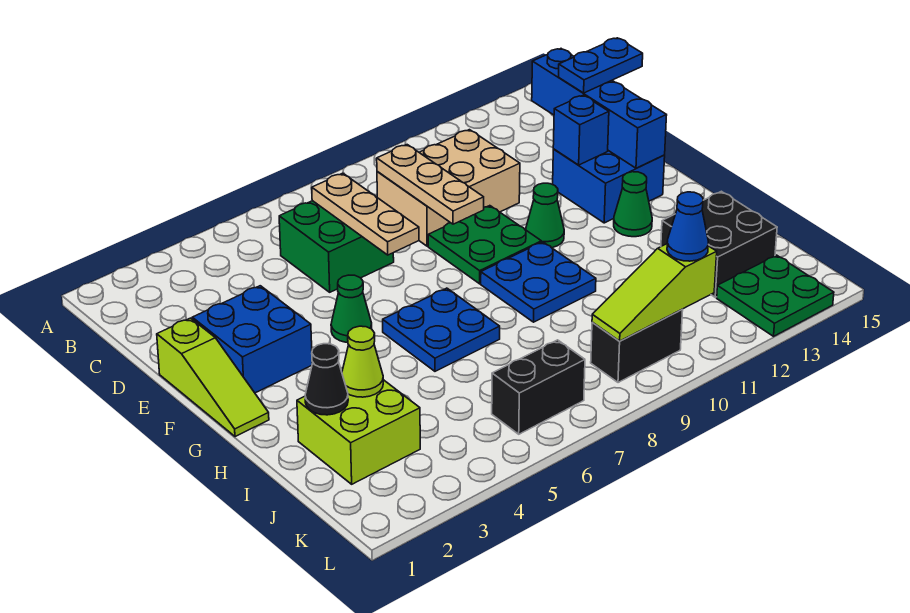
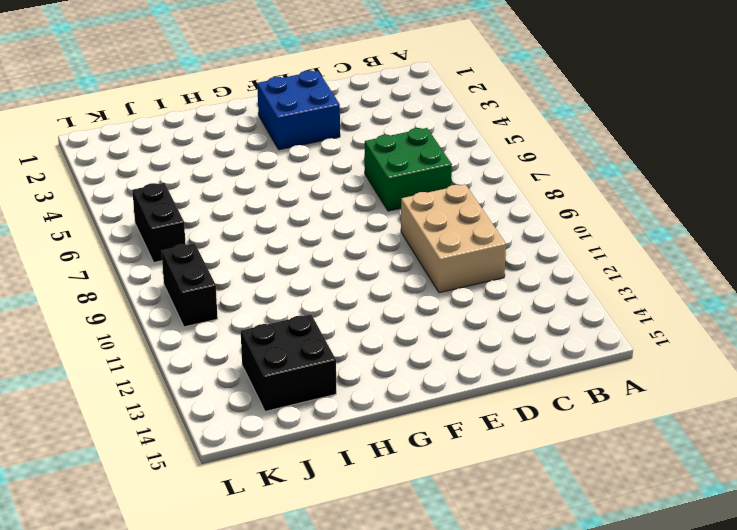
none -> lime 1x3 slope [157,318,269,437]
none -> green 2x2 plate [428,206,541,284]
none -> blue 2x2 brick [553,149,665,223]

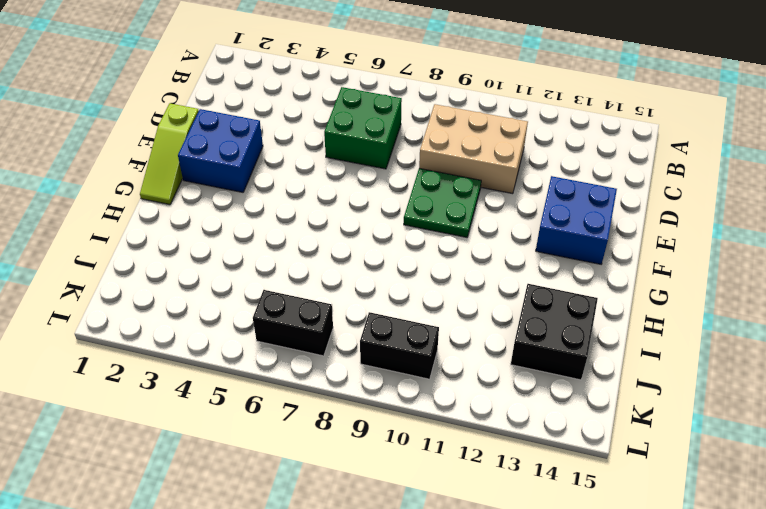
none -> green 1x1 cone [331,275,372,343]
none -> green 1x1 cone [526,183,564,248]
none -> blue 2x2 plate [383,288,500,371]

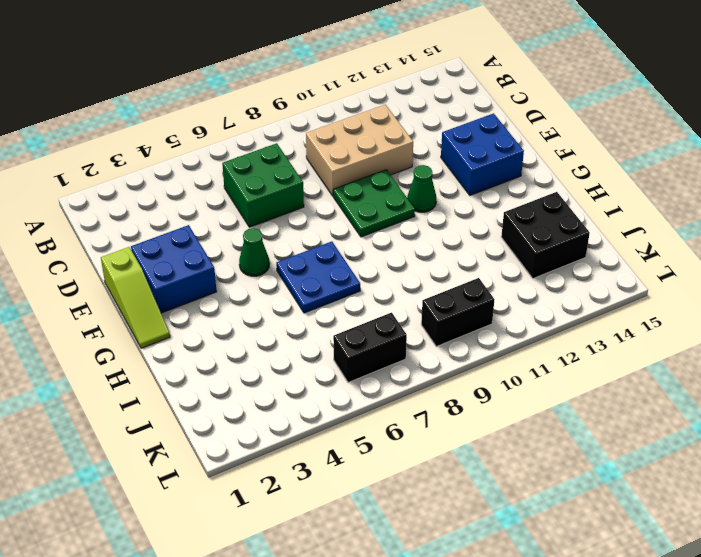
none -> blue 2x2 plate [481,242,596,322]
none -> green 1x1 cone [614,172,652,237]
none -> lime 2x2 brick [297,380,420,484]

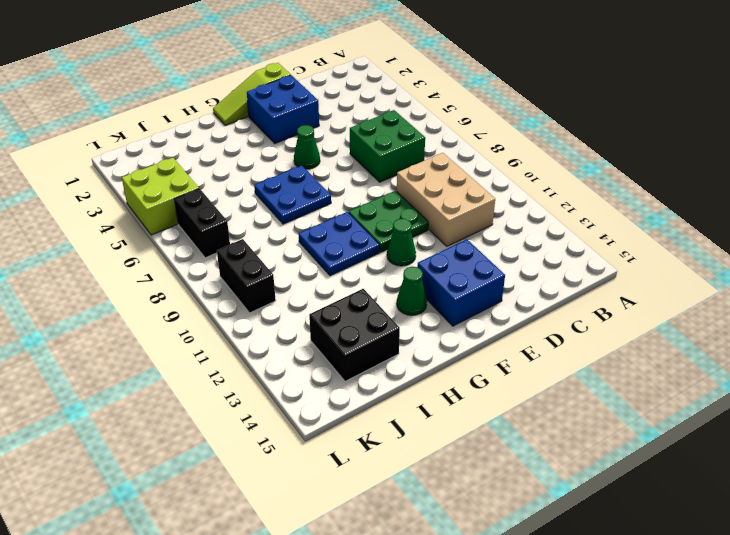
lime 2x2 brick [122,158,199,235] -> lime 2x2 brick moved to [297,380,420,484]
none -> green 2x2 plate [717,255,834,336]
none -> tan 1x3 plate [312,173,419,255]
none -> tan 1x3 plate [377,145,484,224]

